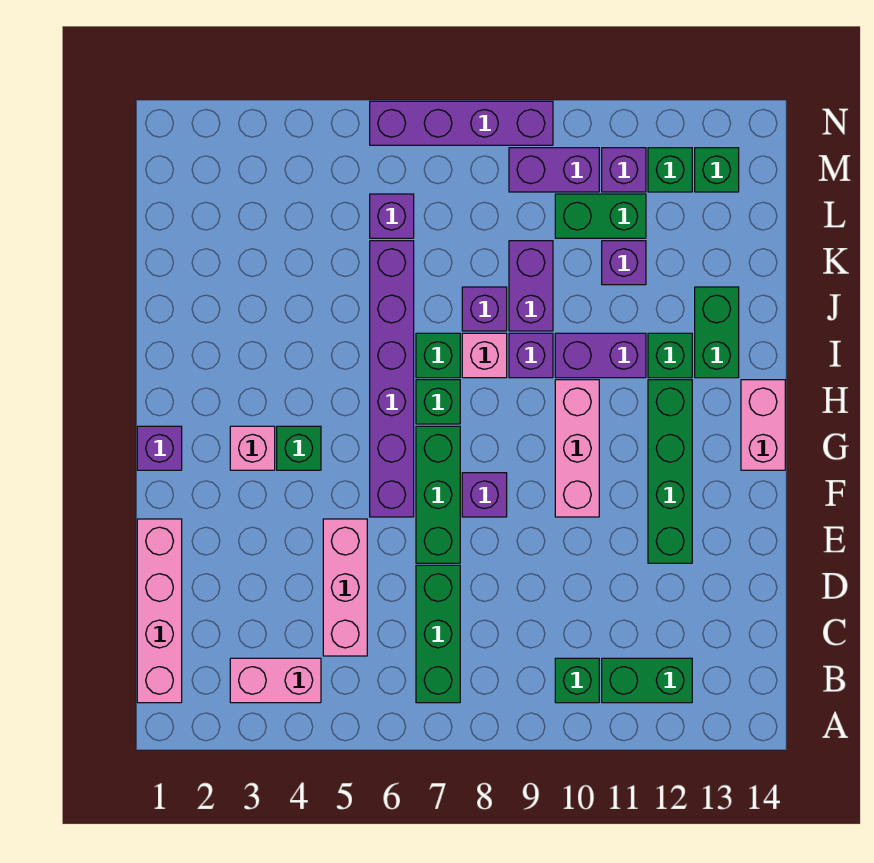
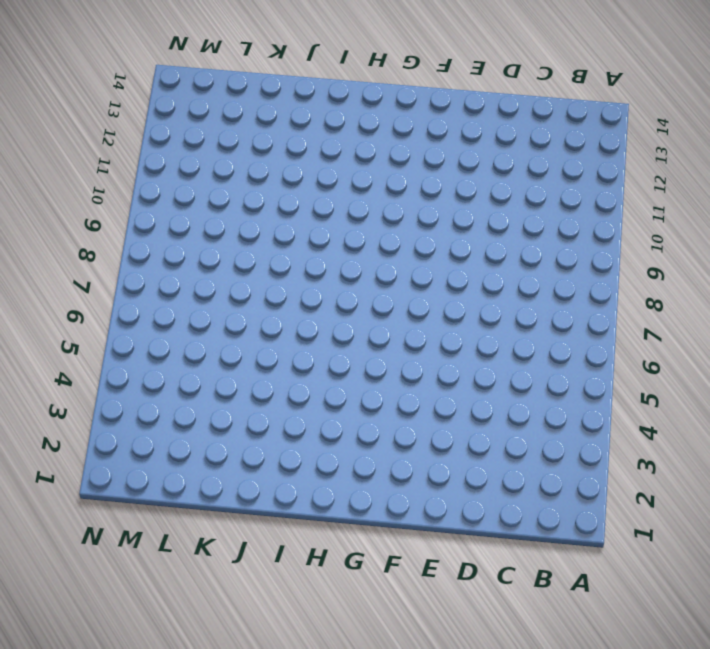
none -> pink 1x4 brick [137,519,182,703]
none -> pink 1x2 brick [230,658,321,703]
none -> green 1x3 brick [416,565,460,703]
none -> green 1x1 brick [555,658,599,703]

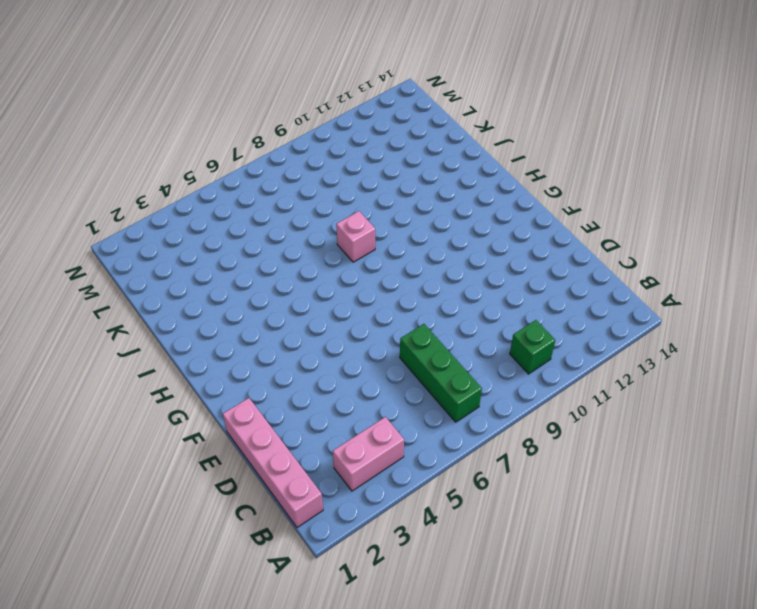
none -> green 1x2 brick [602,658,692,703]
none -> pink 1x3 brick [323,519,367,656]
none -> green 1x3 brick [416,426,460,563]
none -> green 1x4 brick [648,380,692,563]

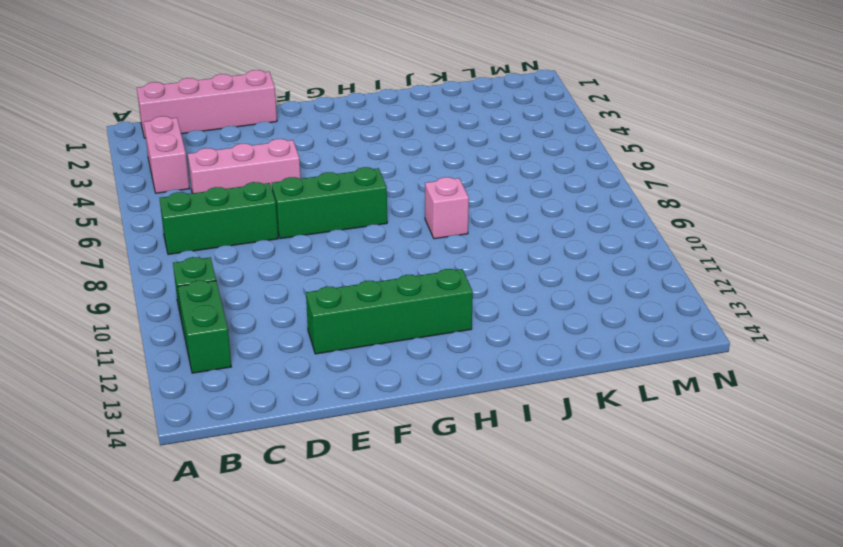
none -> purple 1x6 brick [370,241,414,517]
none -> purple 1x1 brick [462,473,507,517]
none -> pink 1x3 brick [555,380,599,517]
none -> purple 1x1 brick [137,426,182,470]

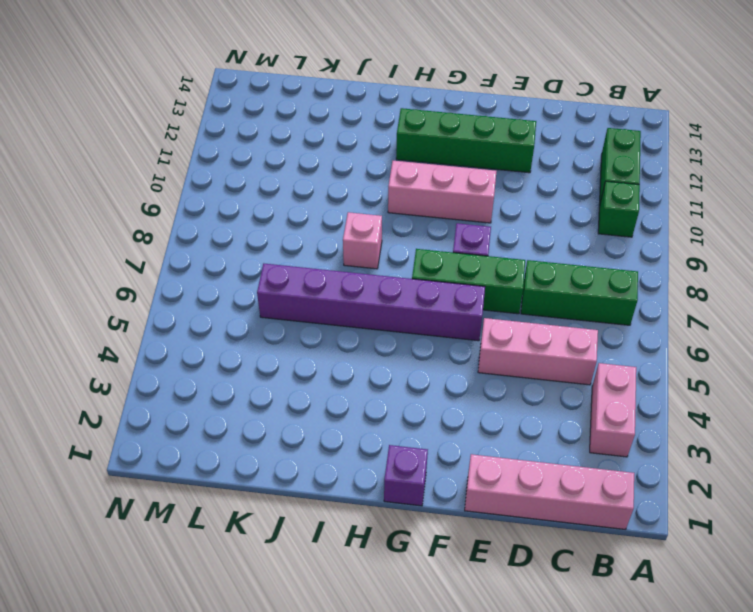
none -> pink 1x1 brick [230,426,275,470]
none -> green 1x1 brick [277,426,321,470]
none -> pink 1x2 brick [741,380,785,470]
none -> green 1x1 brick [416,380,460,424]

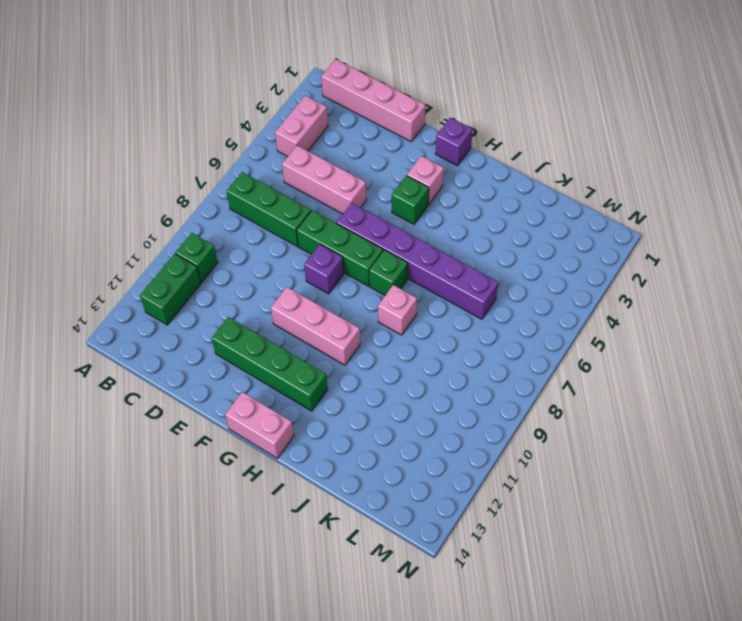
none -> green 1x1 brick [416,333,460,378]
none -> purple 1x1 brick [509,333,553,378]
none -> purple 1x2 brick [555,333,646,378]
none -> green 1x1 brick [648,333,692,378]

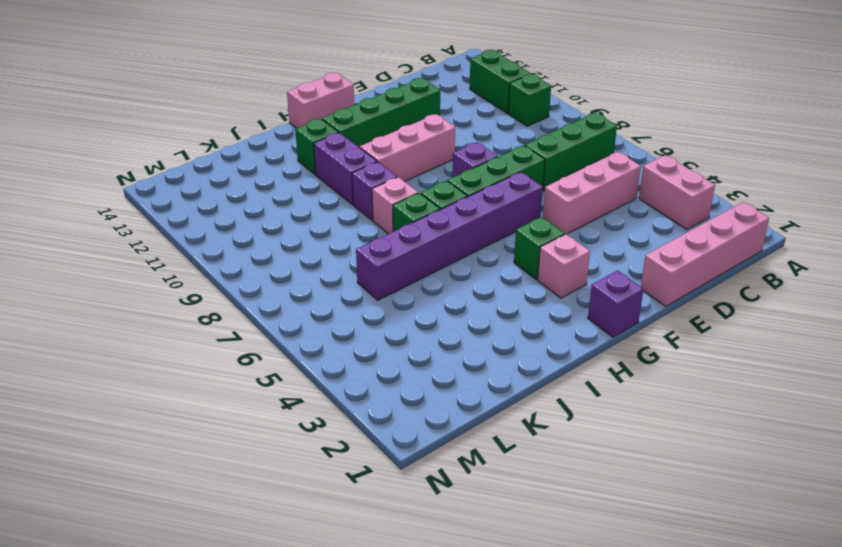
none -> green 1x2 brick [695,287,739,378]
none -> purple 1x1 brick [462,287,507,331]
none -> purple 1x2 brick [509,241,553,331]
none -> purple 1x1 brick [602,241,646,285]

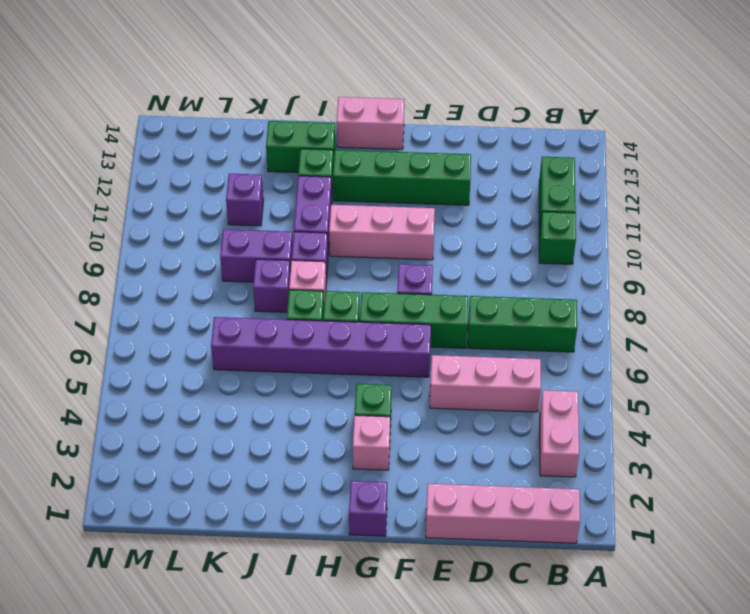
none -> purple 1x1 brick [370,194,414,238]
none -> green 1x2 brick [555,194,646,238]
none -> purple 1x2 brick [509,148,599,192]
none -> purple 1x1 brick [602,148,646,192]

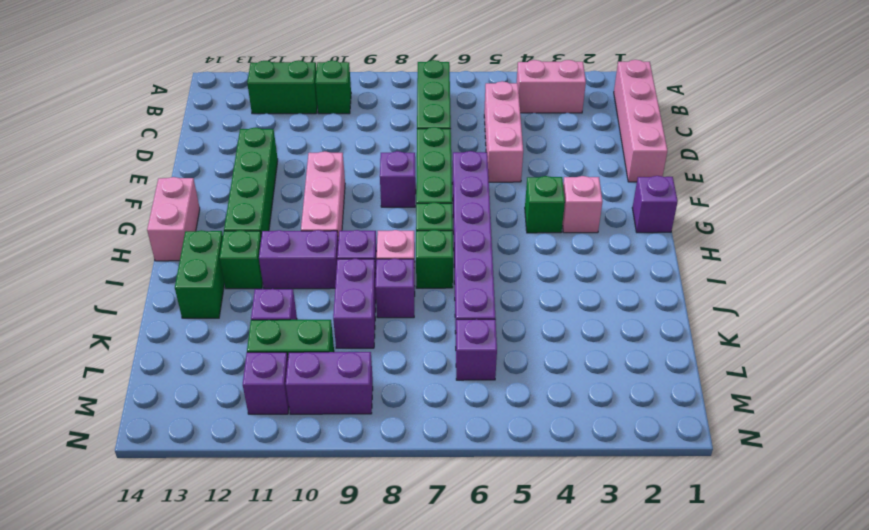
none -> green 1x1 brick [648,148,692,192]
none -> green 1x1 brick [695,148,739,192]
none -> purple 1x4 brick [370,101,553,145]

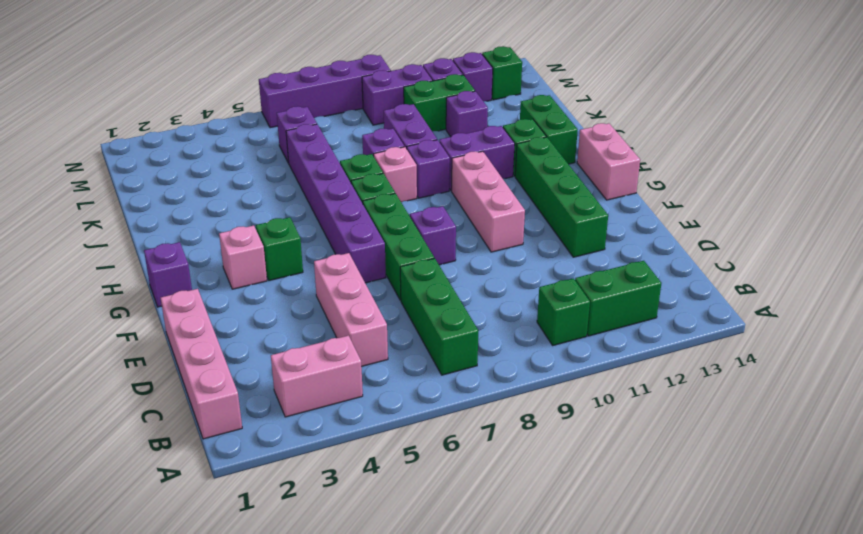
purple 1x1 brick [453,52,493,101] -> green 1x1 brick [648,148,692,192]

